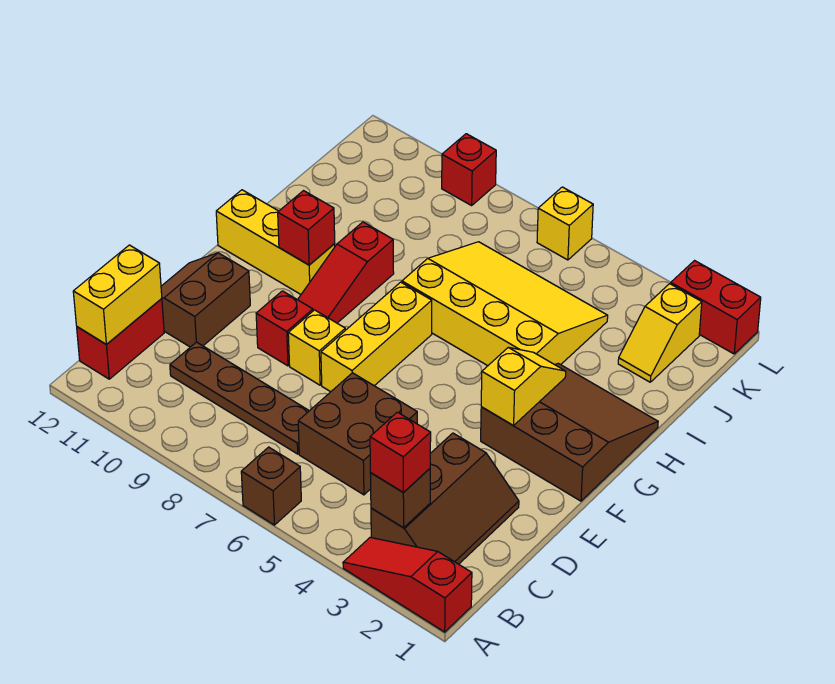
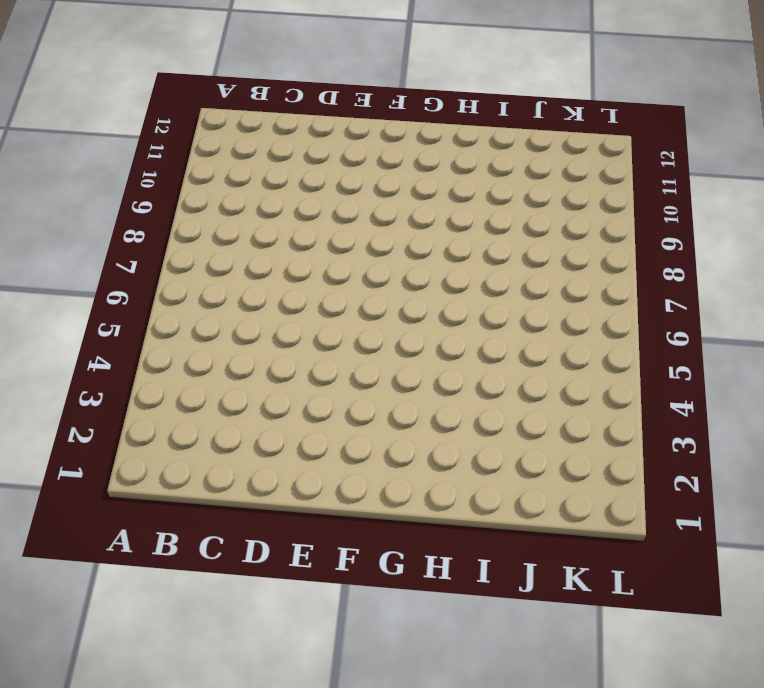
none -> red 1x3 slope [343,537,472,632]
none -> brown 1x1 brick [241,447,301,525]
none -> brown 2x3 slope [371,433,519,564]

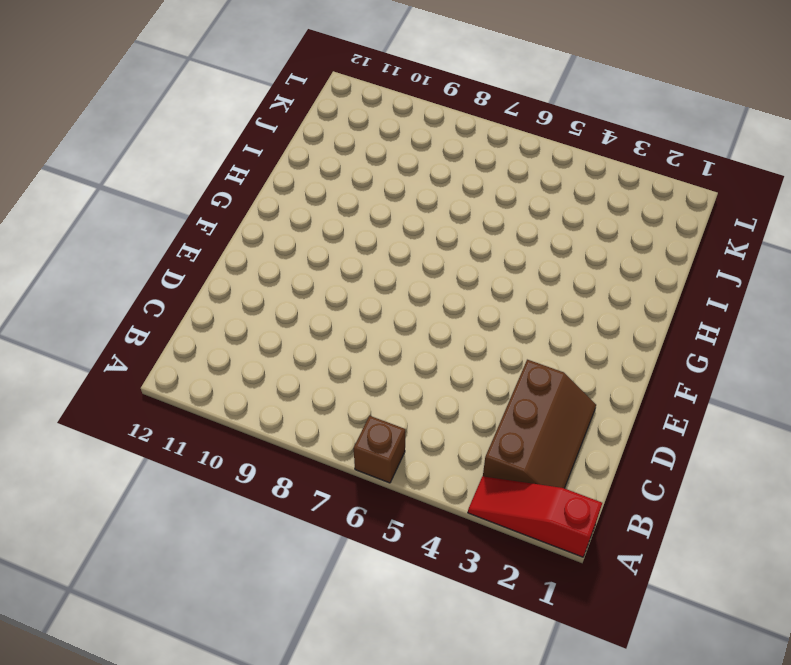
none -> red 1x2 brick [77,299,164,379]
none -> brown 2x2 brick [298,373,417,495]
none -> brown 1x4 plate [170,342,309,454]

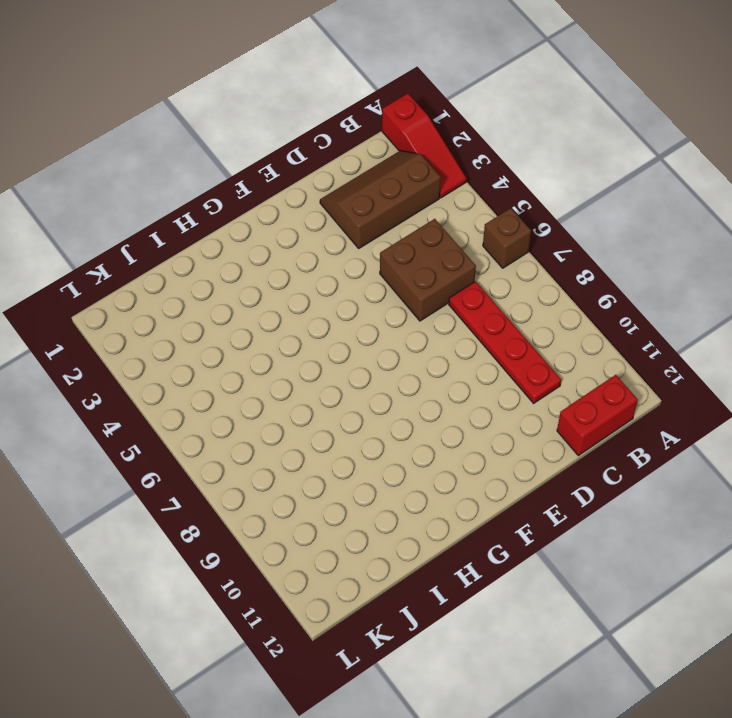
red 1x4 plate [449,281,561,403] -> brown 1x4 plate [170,342,309,454]
none -> brown 2x2 slope [161,253,250,347]
none -> yellow 1x3 brick [321,282,432,392]
none -> yellow 1x1 brick [288,310,345,385]

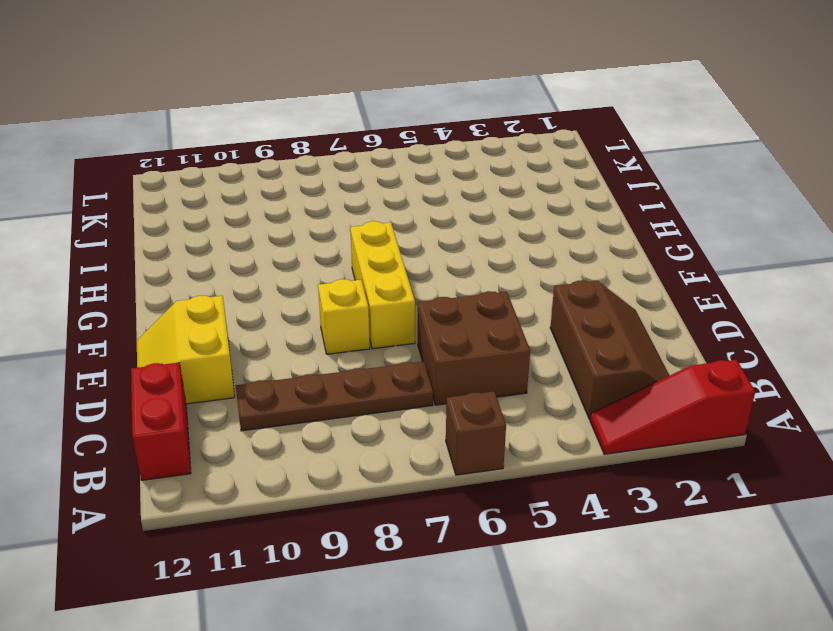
yellow 2x2 slope [137,295,235,404] -> brown 2x2 slope [161,253,250,347]
none -> red 1x1 brick [256,291,313,366]
none -> brown 3x3 slope [481,363,658,501]
none -> red 1x3 slope [298,222,394,323]

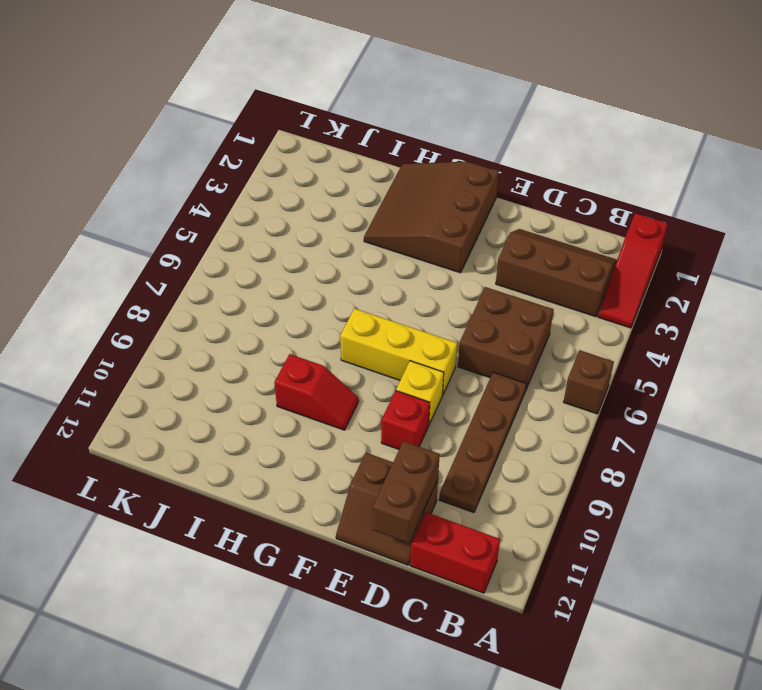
brown 1x2 brick [373,441,440,543] -> none
red 1x2 slope [274,354,359,430] -> red 1x3 slope [298,222,394,323]
none -> yellow 1x3 brick [216,190,335,294]
none -> yellow 3x4 slope [402,242,608,366]
none -> yellow 1x2 slope [618,284,702,382]

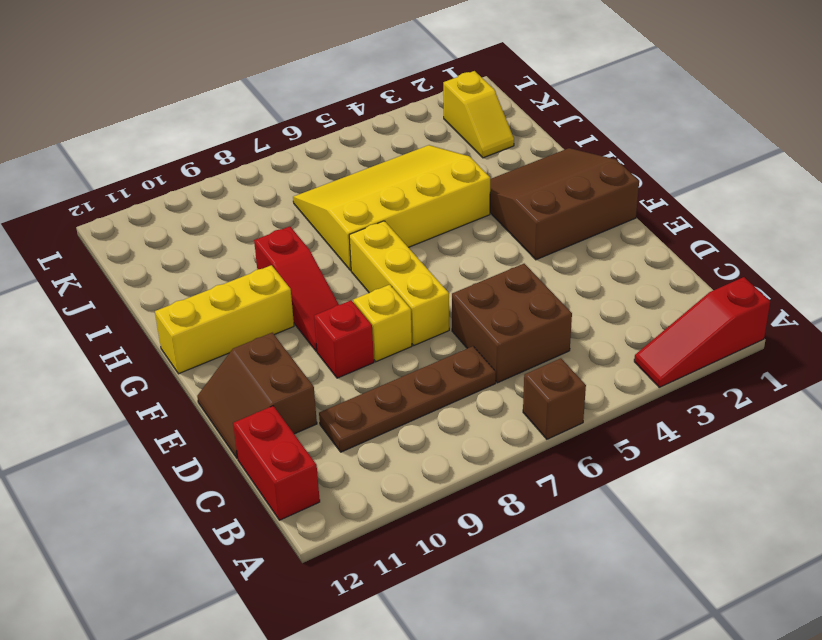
none -> brown 2x3 slope [371,433,519,564]
none -> red 1x2 brick [671,261,761,354]
none -> yellow 1x1 brick [537,187,593,260]

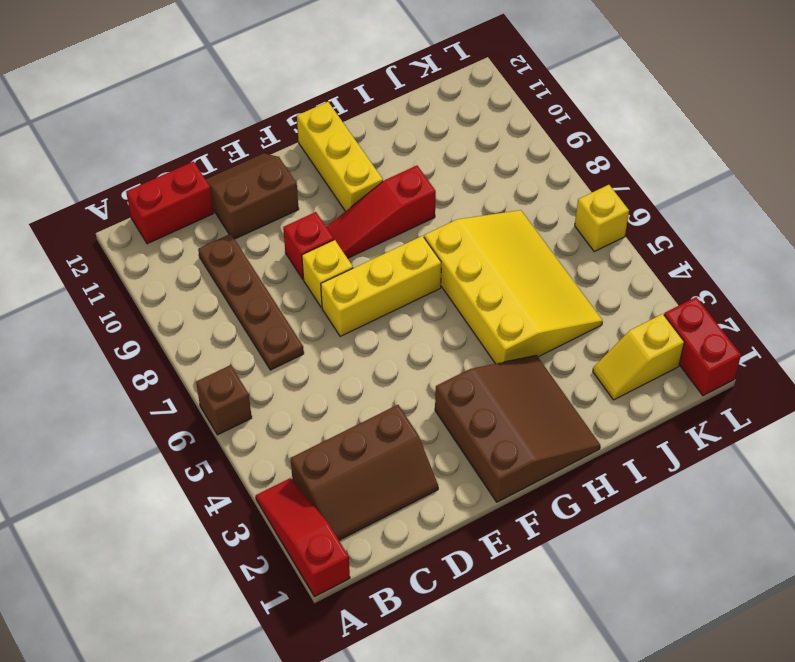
none -> brown 2x2 brick [298,373,417,495]
none -> red 1x1 brick [442,134,496,205]
none -> brown 1x1 brick [370,469,430,528]

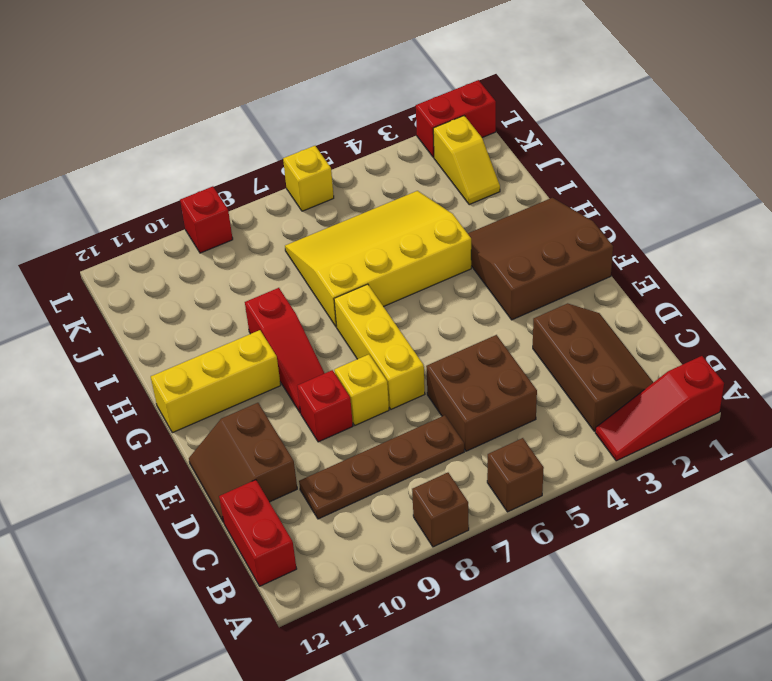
brown 1x1 brick [412,473,469,547] -> brown 1x1 brick moved to [370,469,430,528]
none -> yellow 1x2 brick [73,245,162,345]
none -> yellow 1x2 slope [481,347,566,426]
none -> red 1x1 brick [278,191,335,265]

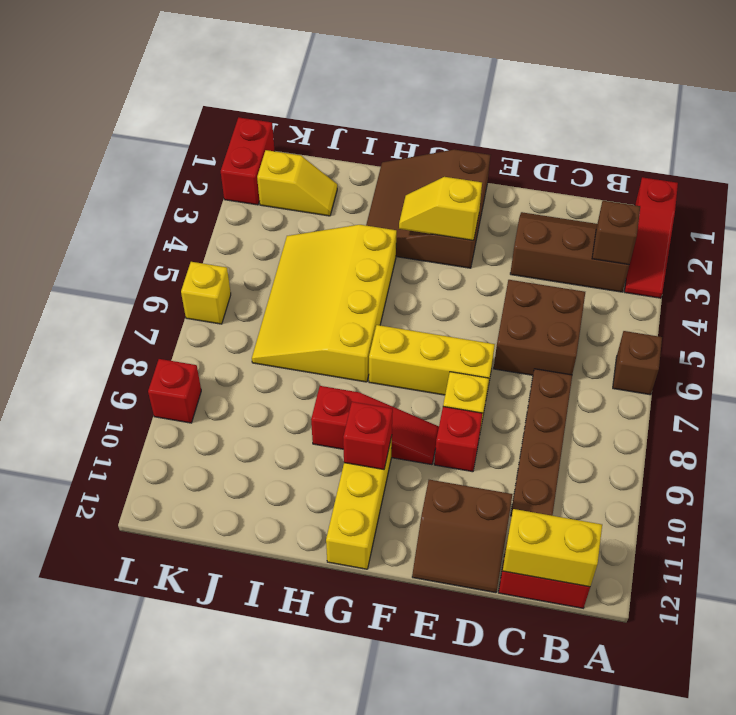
none -> red 1x1 brick [370,412,431,493]

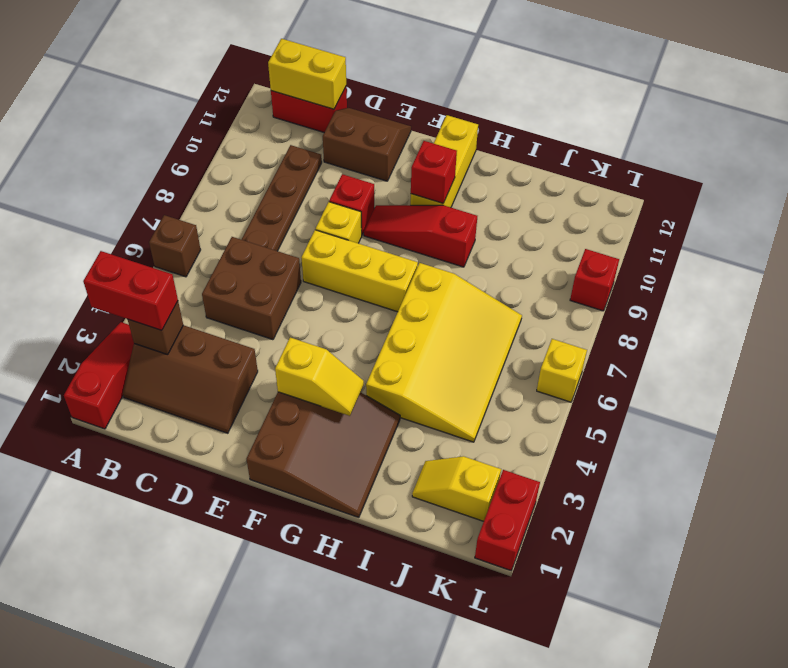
red 1x2 brick [83,251,178,330] -> red 1x1 brick [370,412,431,493]

